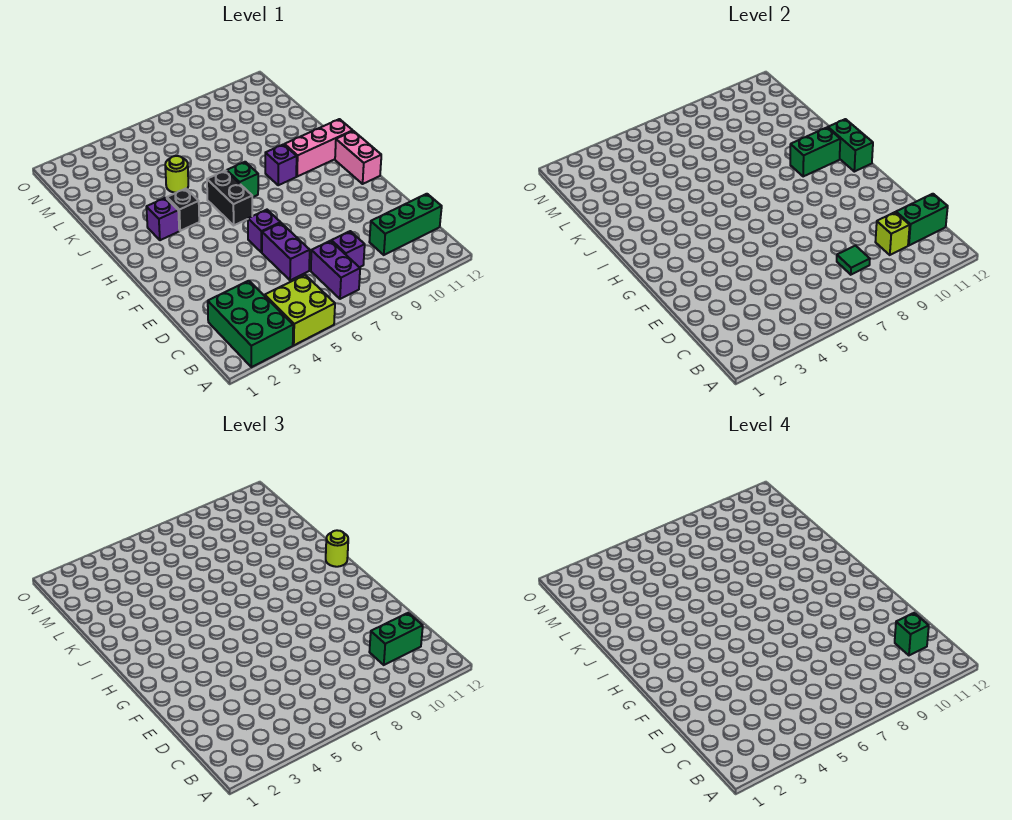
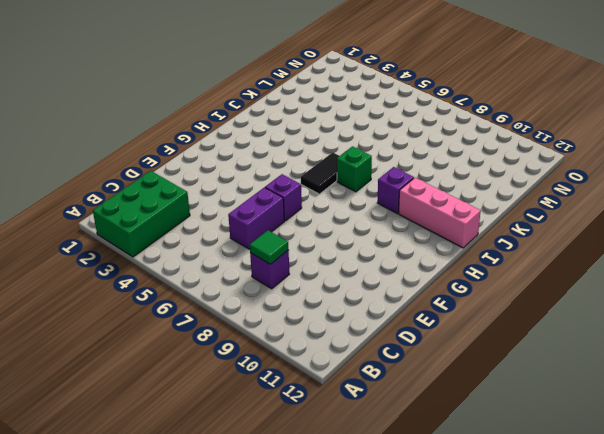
black 1x2 tile [301,152,339,194] -> black 1x2 brick [207,171,252,225]
none -> lime 2x2 brick [265,275,335,345]
none -> purple 1x2 brick [311,241,360,299]
none -> green 1x3 brick [369,194,442,255]

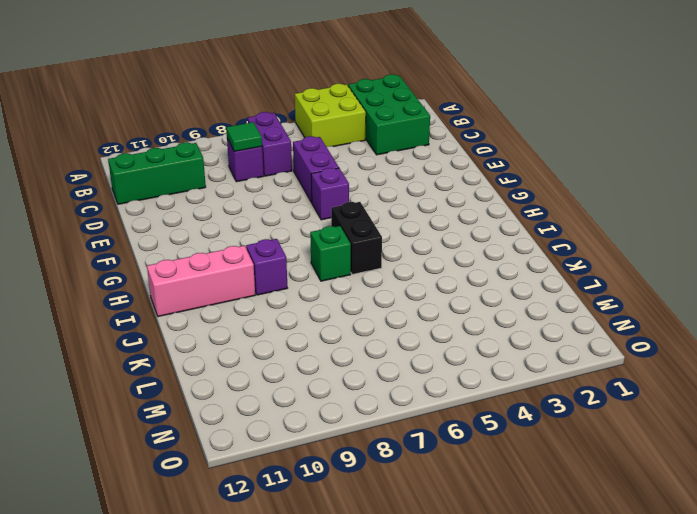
none -> pink 1x2 brick [335,131,381,184]
none -> purple 1x1 brick [146,198,179,240]
none -> black 1x1 brick [167,189,199,231]

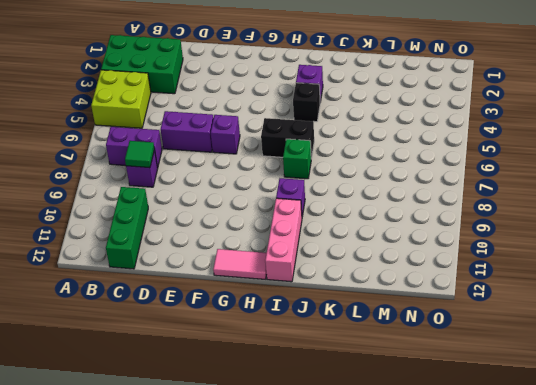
pink 1x2 tile [213,249,267,279] -> pink 1x2 brick [335,131,381,184]
none -> lime 1x1 round brick [165,156,188,193]
none -> lime 1x1 brick [875,212,910,255]
none -> green 1x2 brick [896,194,948,245]

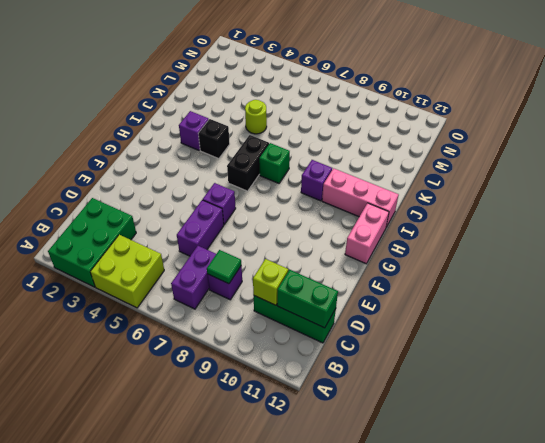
none -> green 1x2 brick [828,119,873,172]
none -> green 1x2 brick [790,128,840,177]
none -> green 1x2 brick [369,613,423,665]

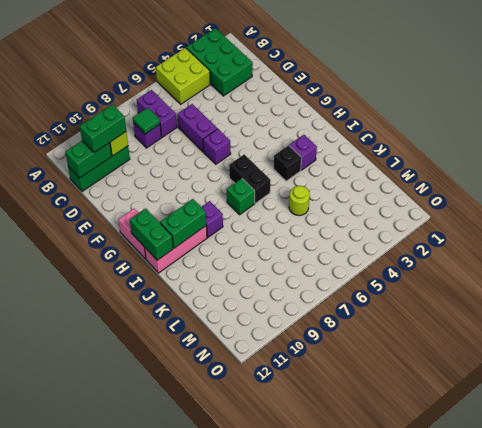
none -> lime 1x1 round brick [326,530,348,567]
none -> green 1x1 brick [895,613,929,655]

